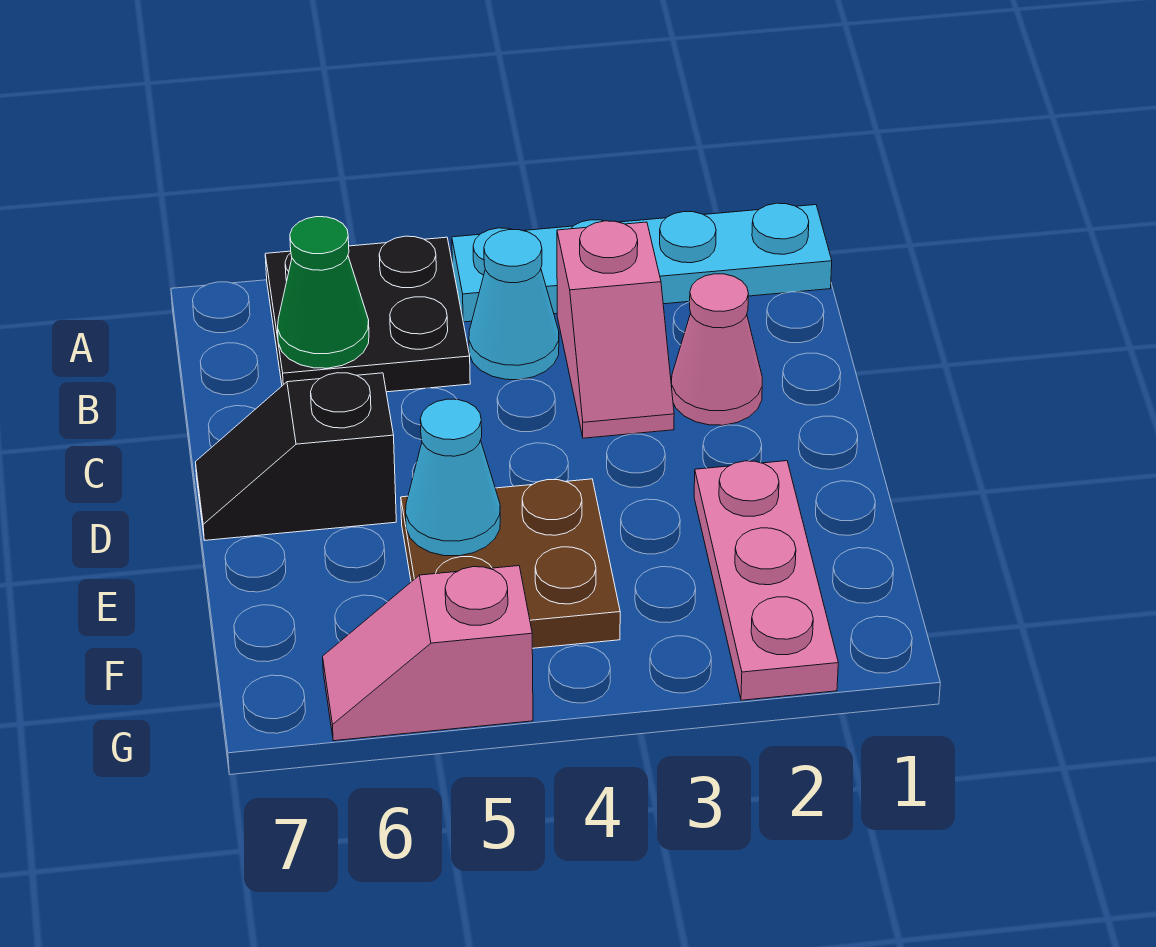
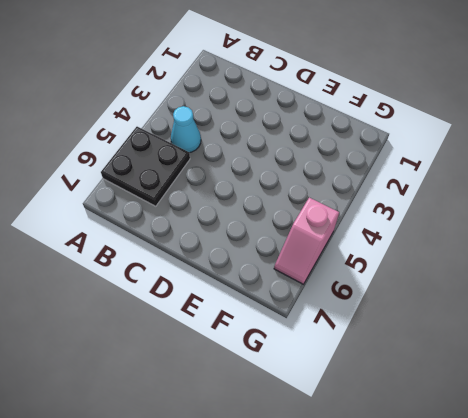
none -> cyan 1x4 plate [452,203,832,322]
none -> pink 1x2 slope [557,221,674,438]

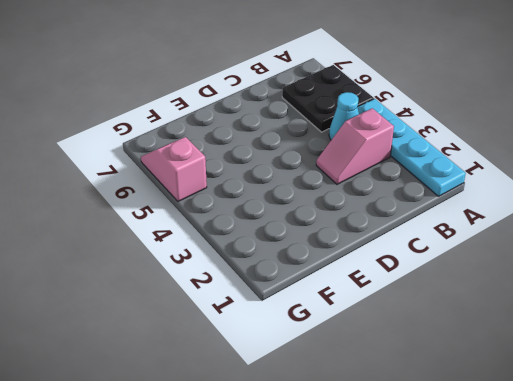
none -> pink 1x1 cone [672,274,762,425]
none -> black 1x2 slope [196,373,396,540]

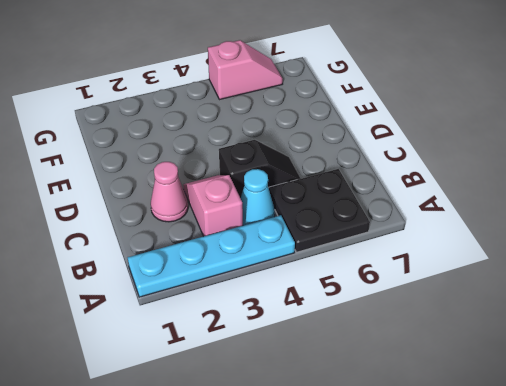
black 1x2 slope [219,140,301,198] -> black 1x2 slope moved to [196,373,396,540]
none -> pink 1x3 plate [694,461,838,700]
none -> brown 2x2 plate [401,479,620,648]

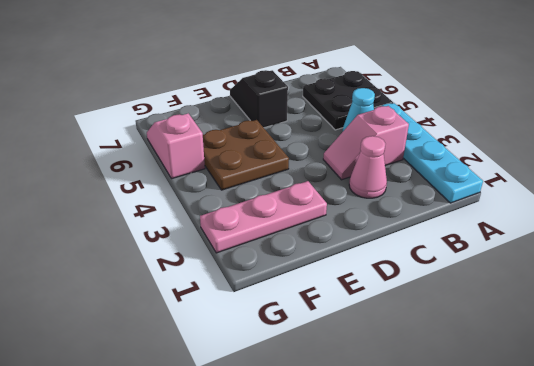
none -> green 1x1 cone [278,217,369,368]
none -> cyan 1x1 cone [406,399,500,556]

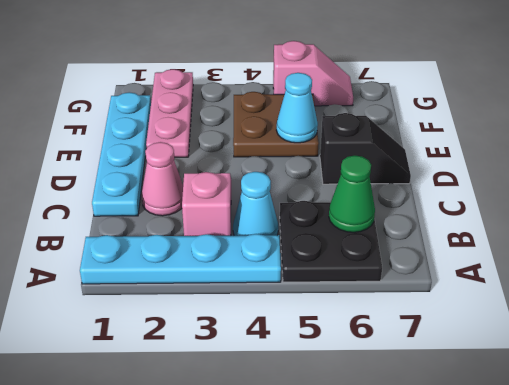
cyan 1x4 plate [92,92,151,216] -> none

